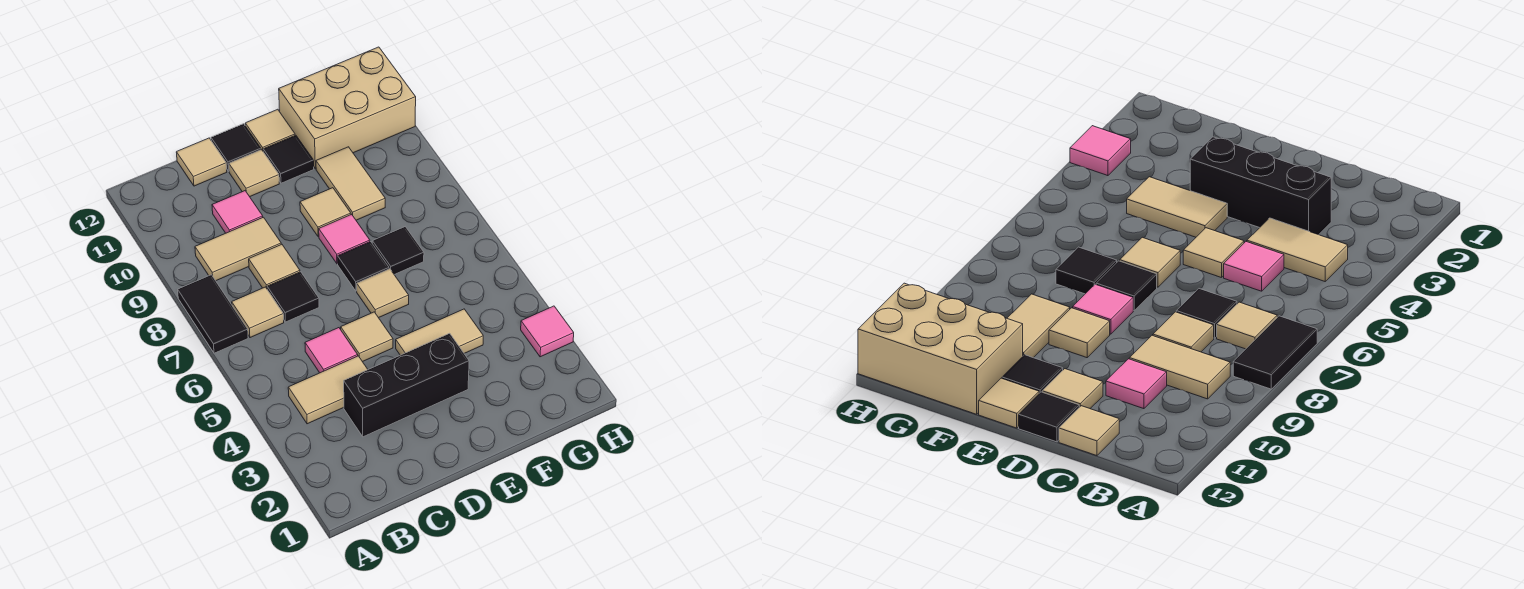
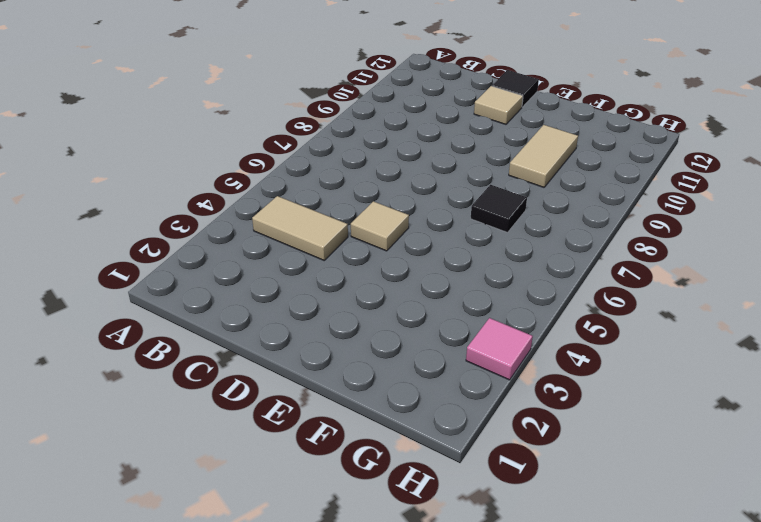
none -> black 1x2 tile [178,275,248,353]
none -> tan 1x1 tile [232,287,284,338]
none -> tan 1x2 tile [195,217,281,281]

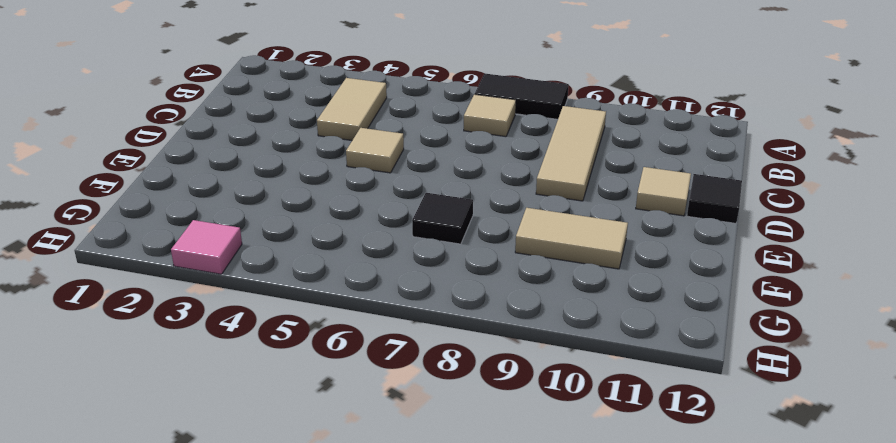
tan 1x3 tile [536,106,606,201] -> tan 1x2 tile [195,217,281,281]
none -> black 1x3 brick [344,333,469,437]
none -> pink 1x1 tile [305,328,358,373]
none -> black 1x1 tile [267,272,319,322]

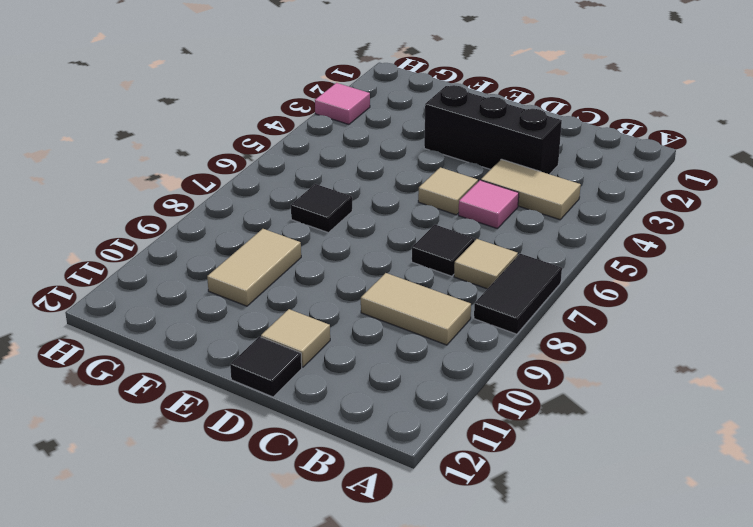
none -> tan 1x1 tile [249,244,300,288]
none -> pink 1x1 tile [212,191,263,233]
none -> tan 1x1 tile [176,138,227,186]

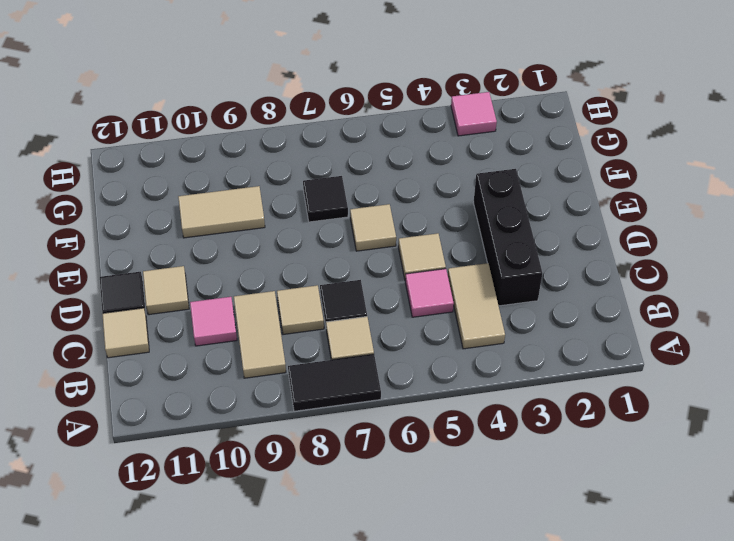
none -> tan 1x2 tile [396,309,483,355]
none -> black 1x1 tile [338,241,389,291]
none -> pink 1x1 tile [319,214,370,264]

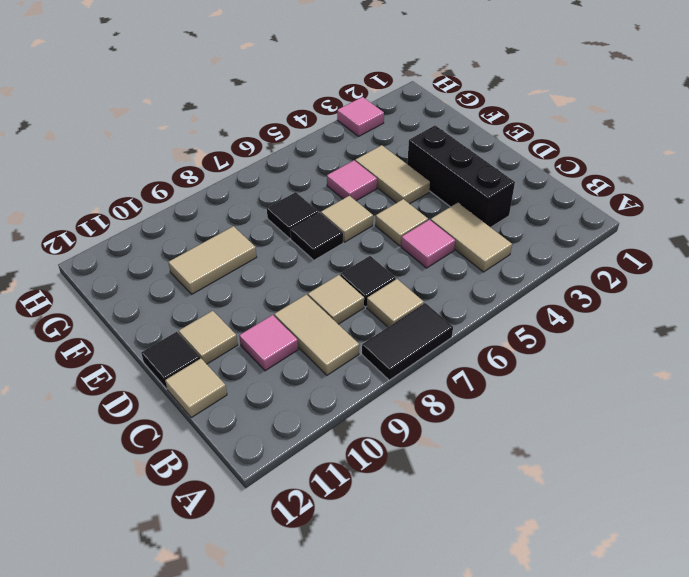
pink 1x1 tile [327,160,377,201] -> pink 1x1 tile moved to [319,214,370,264]
none -> tan 1x1 tile [300,188,351,237]
none -> black 1x1 tile [263,135,314,183]
none -> tan 1x1 tile [245,109,295,151]

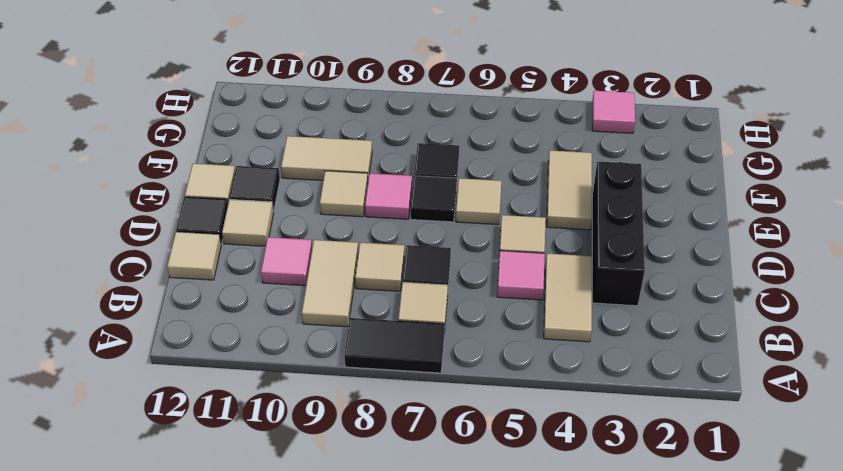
none -> tan 2x3 brick [279,47,416,169]

